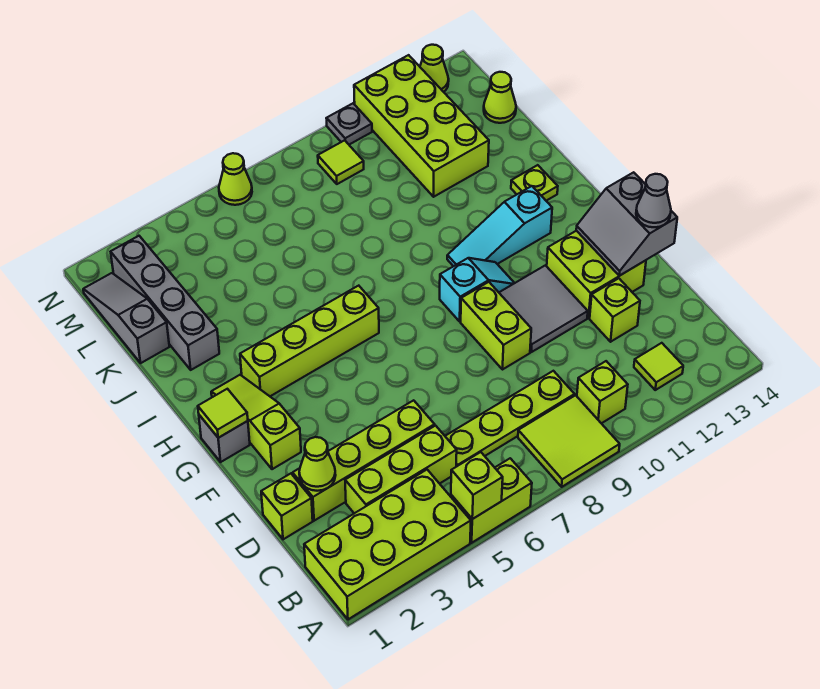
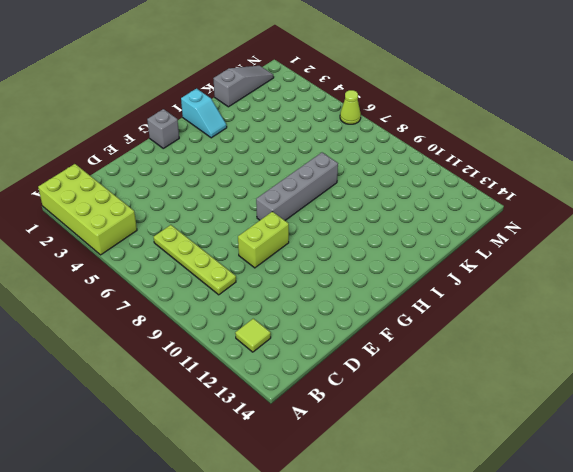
grey 1x4 brick [256,152,338,220] -> grey 1x4 brick moved to [111,236,219,370]
cyan 1x2 slope [181,89,227,138] -> cyan 1x2 slope moved to [440,258,514,321]
none -> lime 1x2 brick [451,458,532,543]
none -> lime 2x2 tile [518,395,620,487]
none -> lime 1x1 brick [577,361,628,423]
none -> lime 1x3 brick [345,426,457,513]

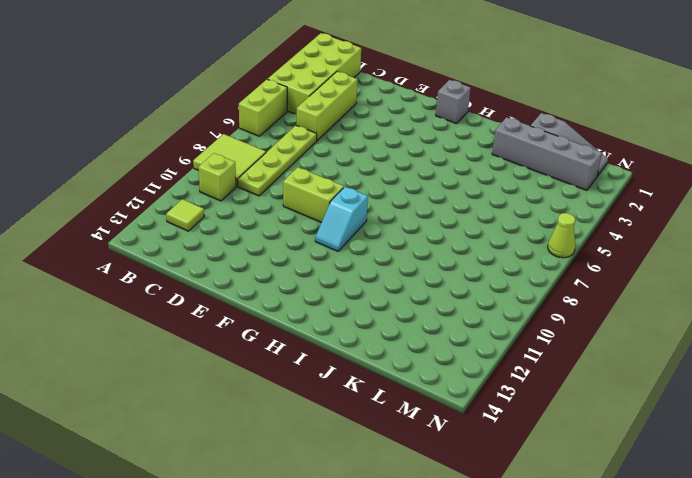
none -> lime 1x1 brick [261,474,313,539]
none -> lime 1x4 brick [293,400,435,521]
none -> lime 1x1 brick [590,278,640,342]
none -> grey 2x2 tile [499,265,588,352]

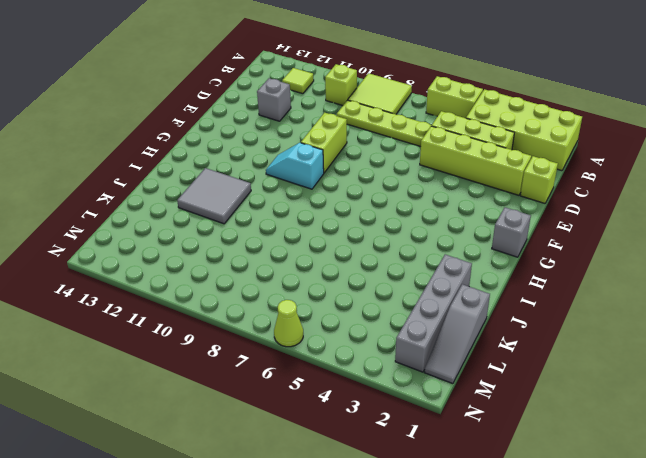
grey 1x1 brick [257,78,291,121] -> lime 1x1 brick [590,278,640,342]
grey 2x2 tile [177,168,251,224] -> grey 2x2 tile moved to [499,265,588,352]
none -> lime 2x2 brick [547,231,646,318]
none -> lime 1x3 slope [211,375,301,469]
none -> lime 1x4 brick [240,286,379,396]
none -> cyan 1x3 slope [447,186,552,266]

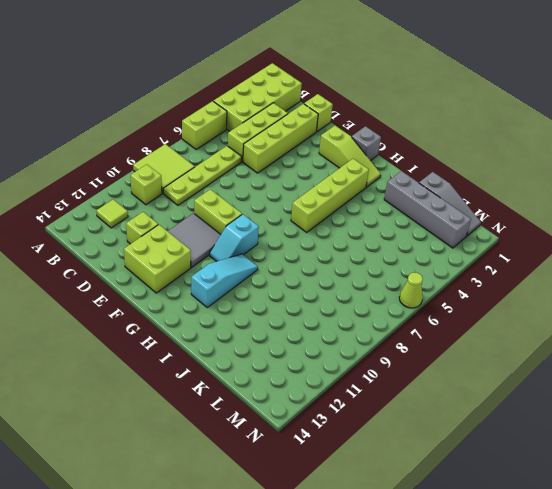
none -> lime 1x1 plate [511,165,558,201]
none -> lime 2x4 brick [354,55,489,197]
none -> lime 1x1 cone [484,72,516,123]
none -> lime 1x1 tile [318,140,364,184]

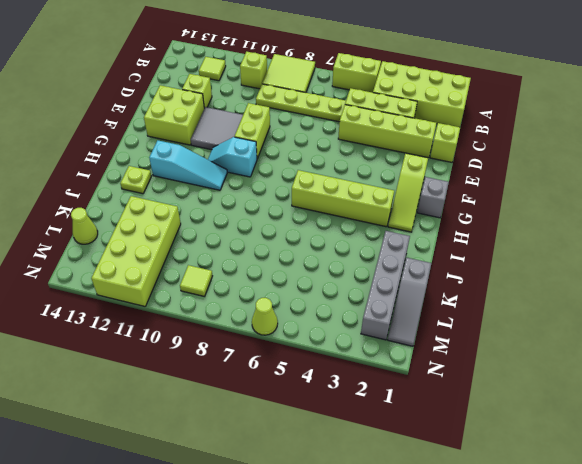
none -> grey 1x1 plate [326,104,372,145]
none -> lime 1x1 cone [420,45,449,92]
none -> lime 1x1 brick [451,452,503,519]
none -> lime 1x1 cone [299,437,336,491]

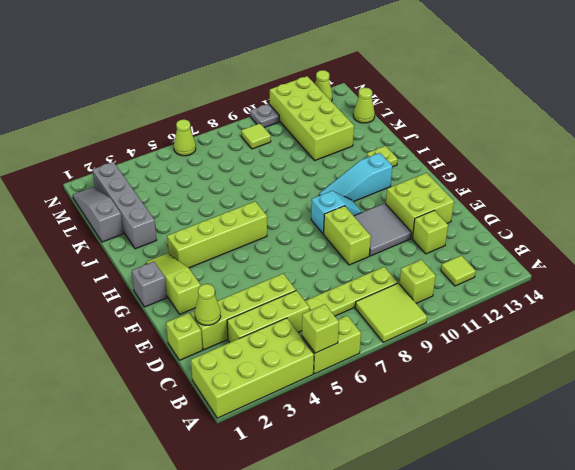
none -> grey 2x2 slope [576,172,677,276]
none -> lime 1x1 tile [198,389,248,438]
none -> grey 1x1 cone [636,174,671,227]

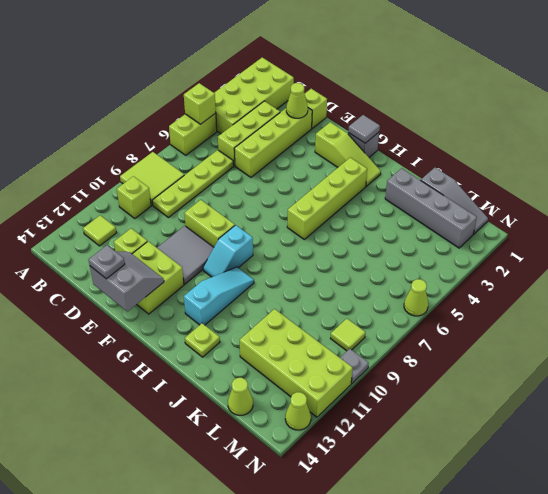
grey 1x1 plate [89,245,125,279] -> grey 1x1 cone [636,174,671,227]
grey 1x1 tile [348,115,380,143] -> lime 1x1 tile [198,389,248,438]

